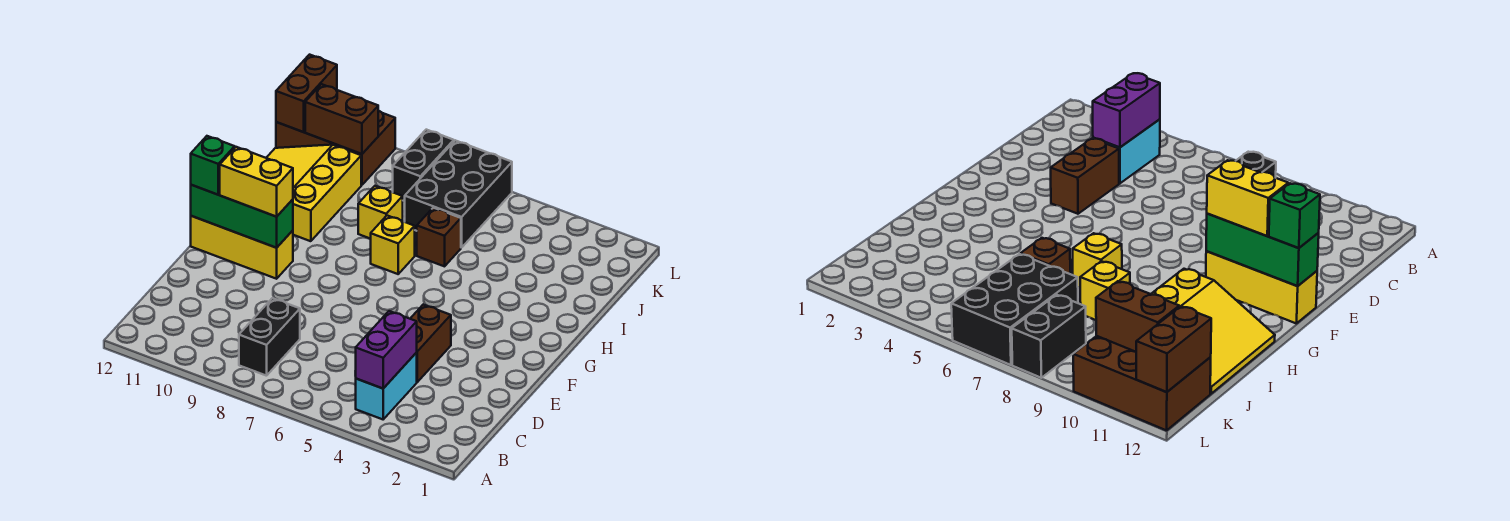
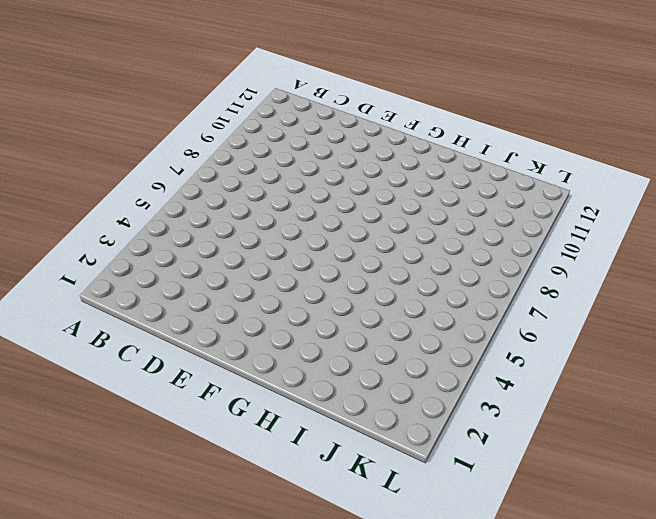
none -> cyan 1x2 brick [356,353,417,419]
none -> black 1x2 brick [239,298,300,376]
none -> brown 1x2 brick [410,305,451,382]

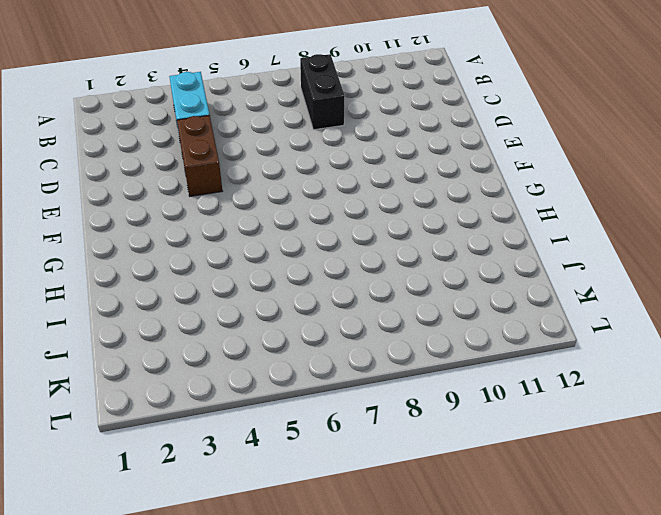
none -> yellow 1x3 brick [191,216,293,279]
none -> yellow 1x1 brick [371,216,415,274]
none -> yellow 3x3 slope [267,145,361,241]

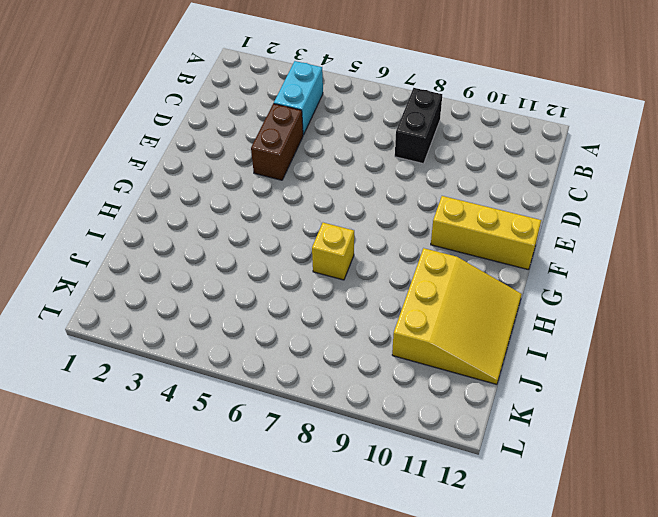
none -> brown 1x1 brick [417,208,461,266]
none -> yellow 1x1 brick [358,186,403,239]
none -> black 2x3 brick [405,140,512,248]

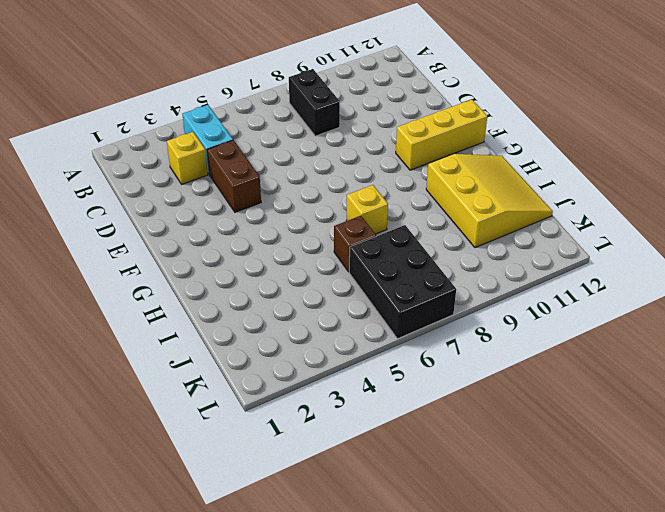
yellow 1x1 brick [167,132,208,184] -> yellow 1x1 brick moved to [358,186,403,239]
none -> black 1x2 brick [393,130,454,201]
none -> brown 2x3 brick [276,110,395,185]
none -> purple 1x2 brick [356,311,417,388]

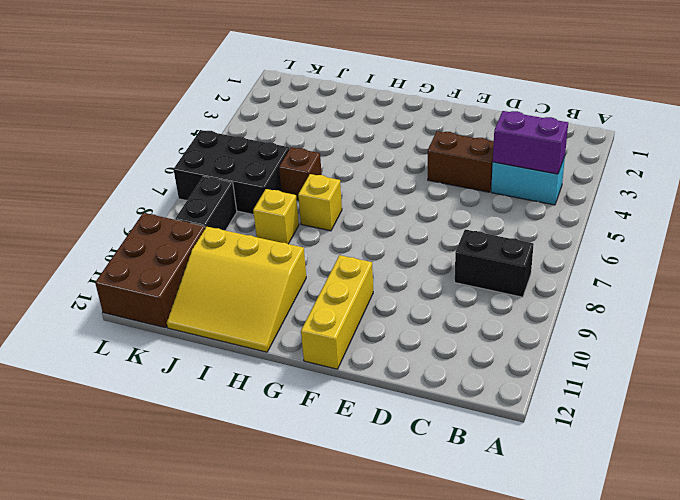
black 1x2 brick [175,176,237,231] -> black 1x2 brick turned to [393,130,454,201]
none -> green 1x3 brick [191,185,293,248]
none -> brown 1x2 brick [305,84,378,154]
none -> brown 1x2 brick [276,55,337,132]

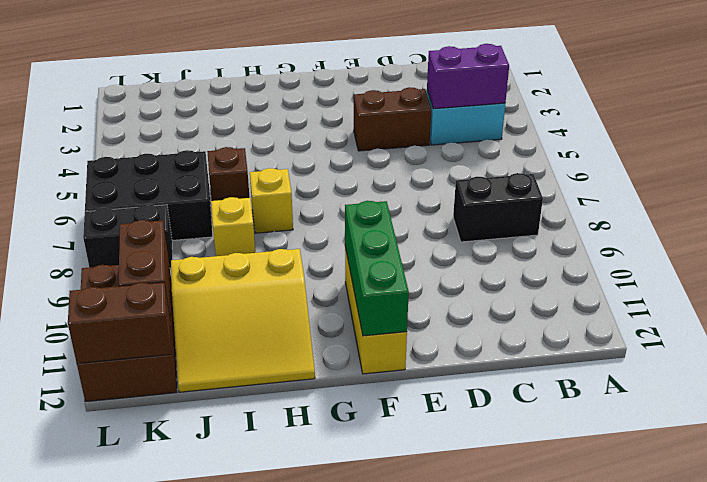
none -> yellow 1x2 brick [220,147,293,217]
none -> green 1x1 brick [191,136,235,195]

